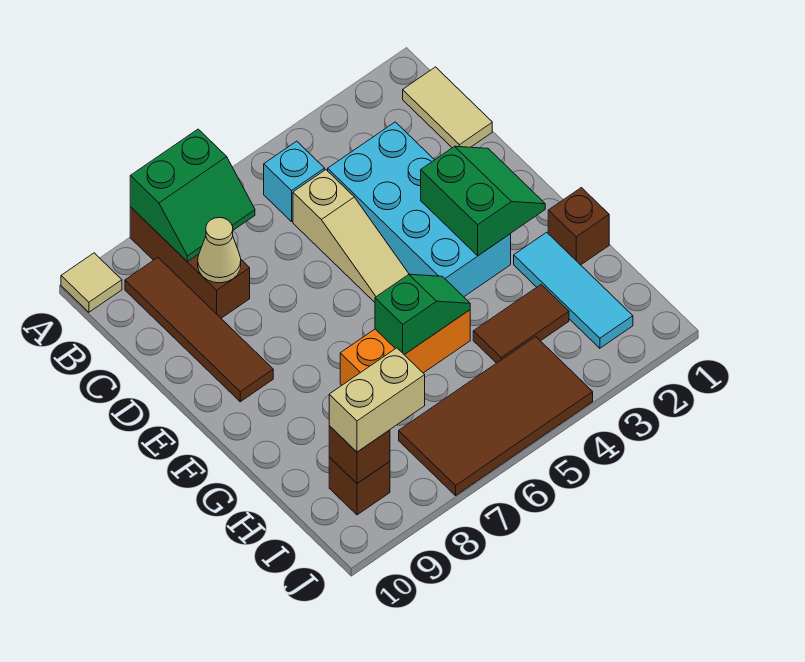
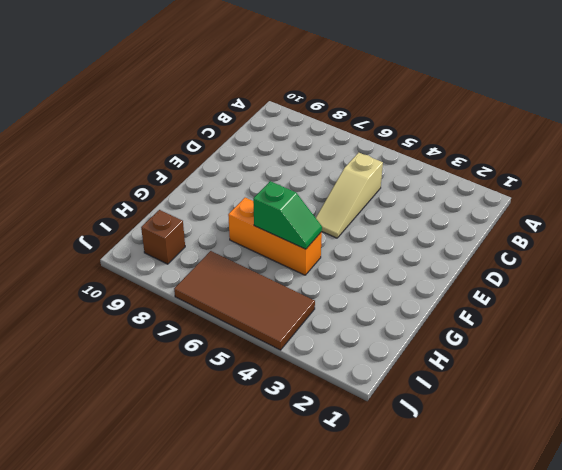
none -> brown 1x3 brick [130,207,250,318]
none -> tan 1x1 tile [61,253,122,312]
none -> tan 1x2 tile [403,67,492,148]

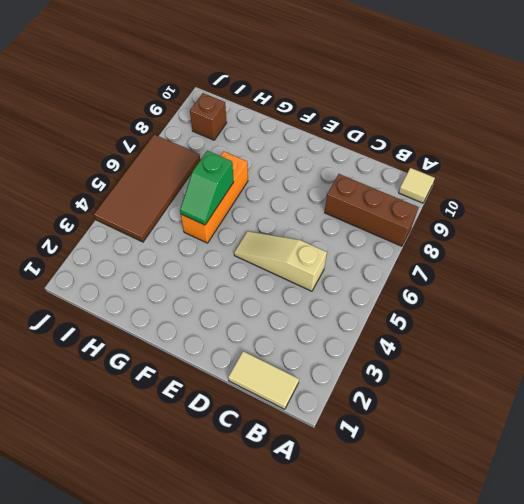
none -> cyan 1x1 brick [264,141,325,222]
none -> brown 1x4 tile [125,258,273,402]
none -> cyan 2x4 brick [328,122,511,297]

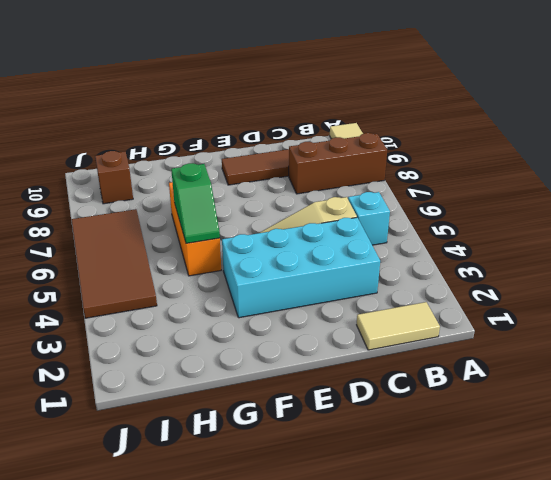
none -> brown 1x1 brick [548,188,609,265]
none -> cyan 1x3 tile [514,232,633,348]
none -> brown 1x2 tile [473,285,569,363]

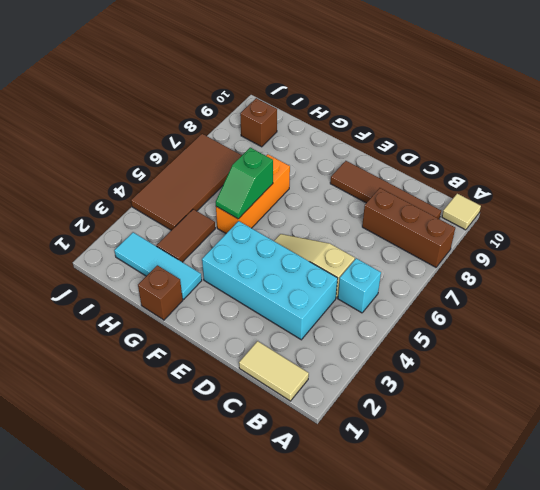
none -> green 2x2 slope [130,129,255,262]
none -> tan 1x1 cone [198,218,241,283]
none -> green 2x2 slope [421,146,545,256]

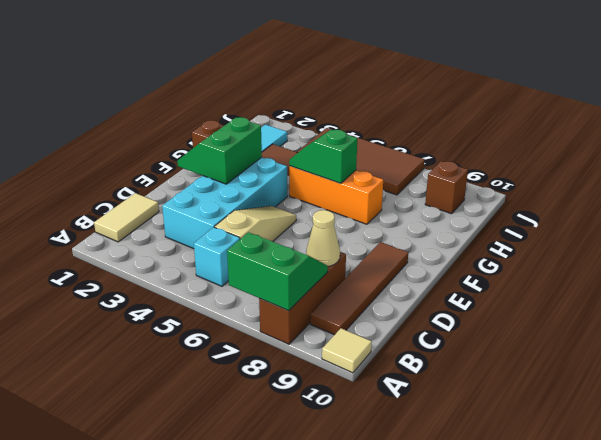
none -> brown 1x1 brick [329,426,390,483]
none -> tan 1x2 brick [329,348,425,452]

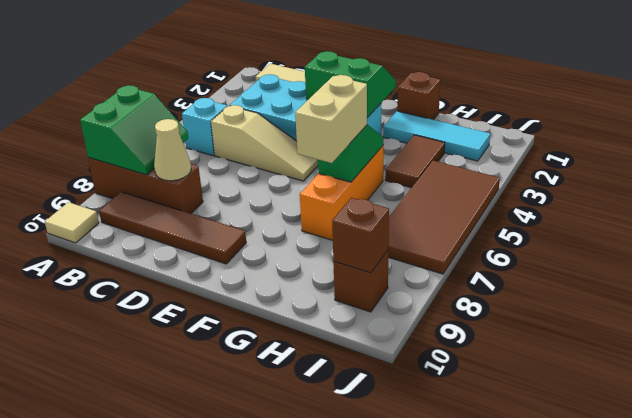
tan 1x2 brick [295,75,367,163] -> tan 1x2 brick moved to [329,348,425,452]

